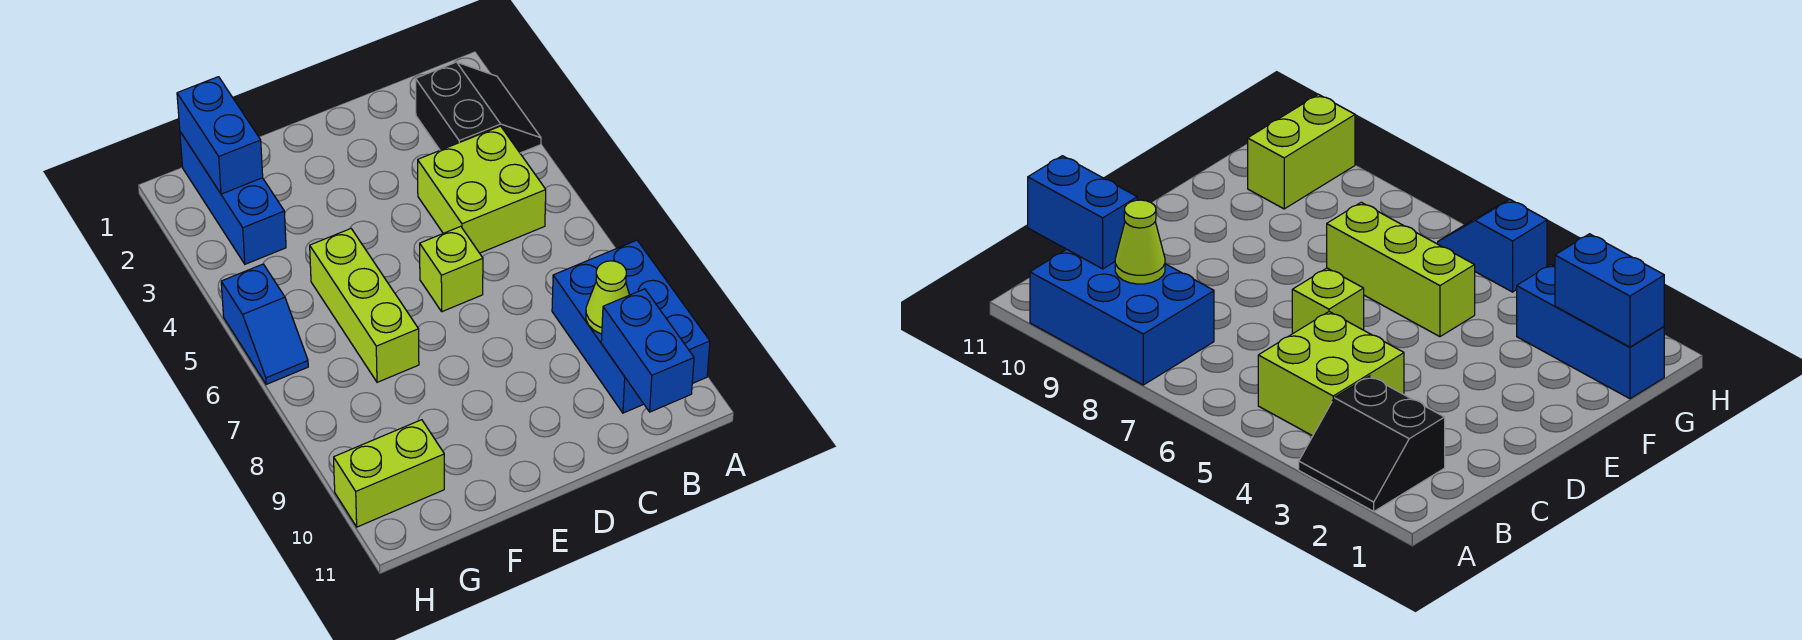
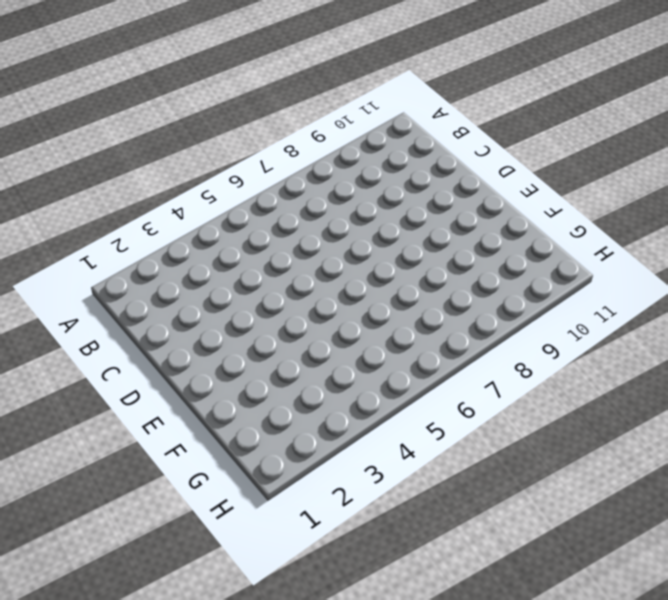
none -> black 2x2 slope [416,62,541,153]
none -> blue 2x3 brick [552,240,710,413]

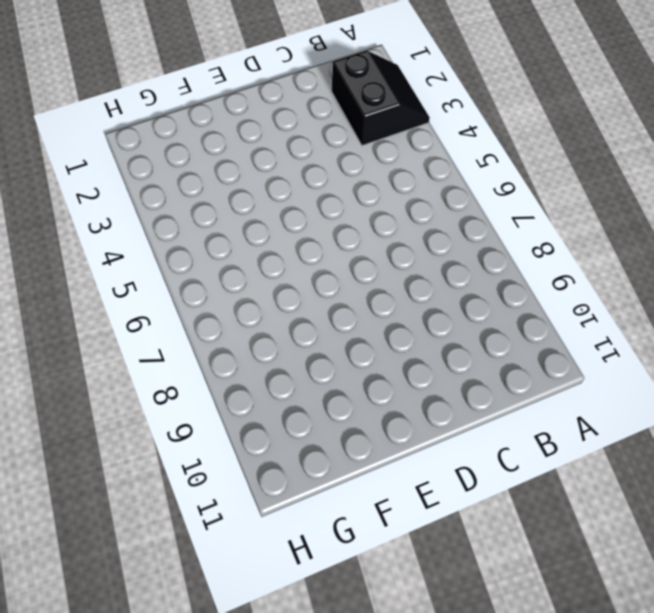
none -> blue 2x3 brick [552,240,710,413]
none -> lime 2x2 brick [418,126,546,253]

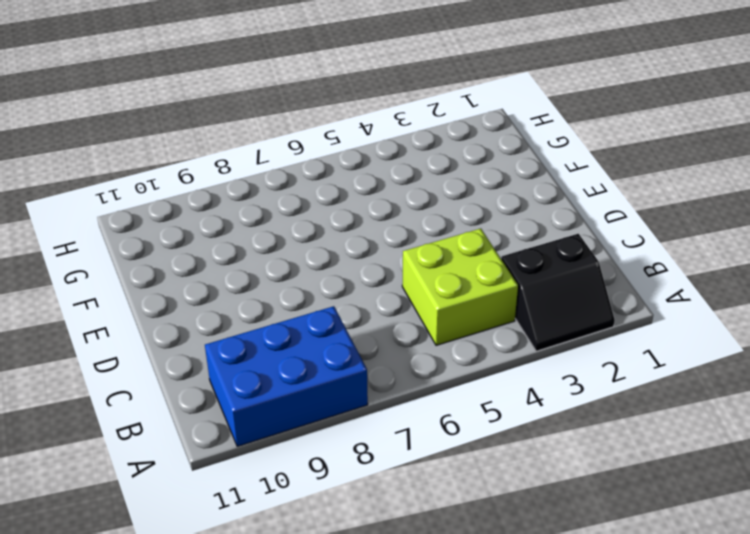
none -> lime 1x1 brick [420,226,483,312]
none -> lime 1x3 brick [310,229,419,382]

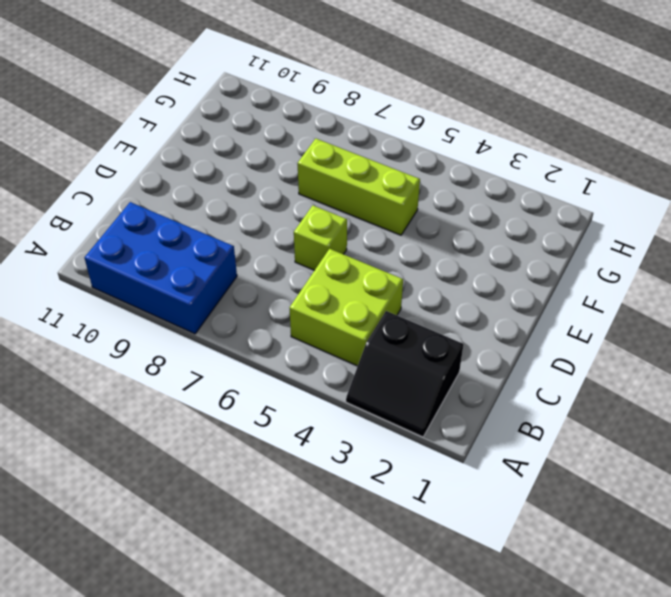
none -> blue 1x3 brick [180,132,286,264]
none -> lime 1x2 brick [334,420,444,527]

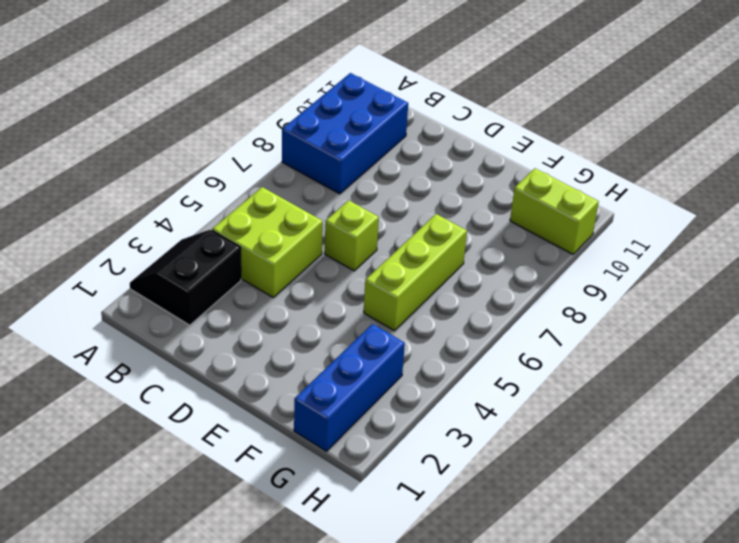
none -> blue 1x2 slope [221,264,308,385]
none -> lime 1x1 cone [586,261,629,334]

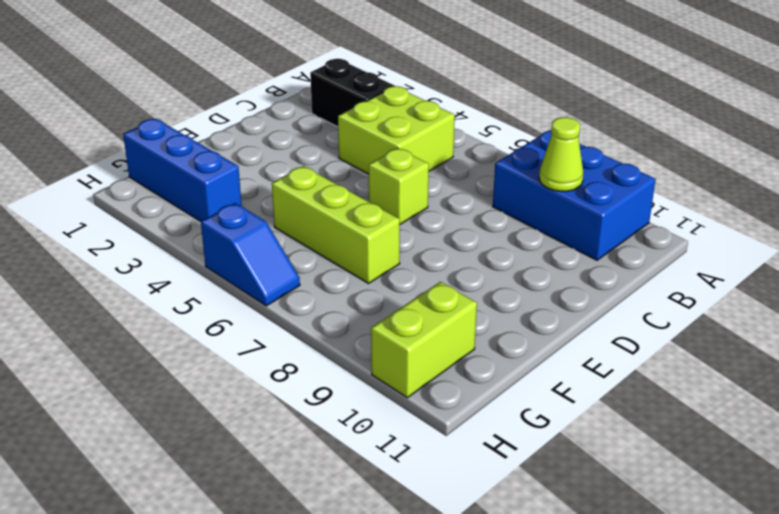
none -> blue 1x2 brick [601,289,694,412]
none -> blue 1x2 brick [177,77,263,194]

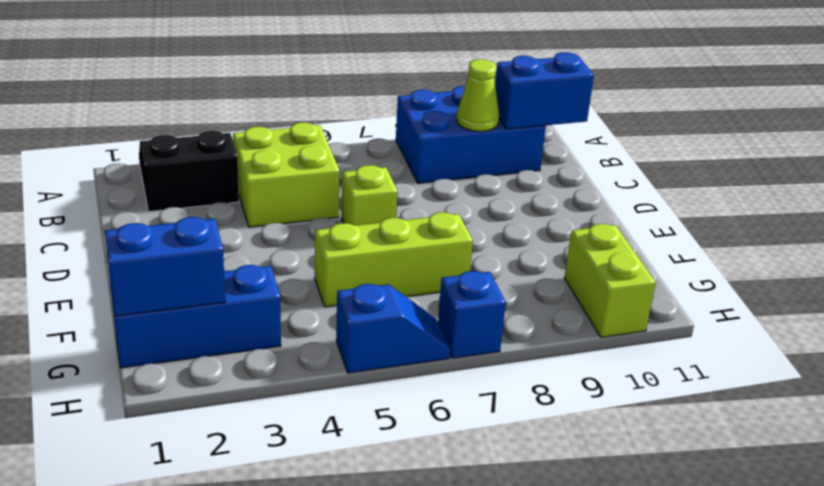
blue 1x1 brick [438,271,506,358] -> none

